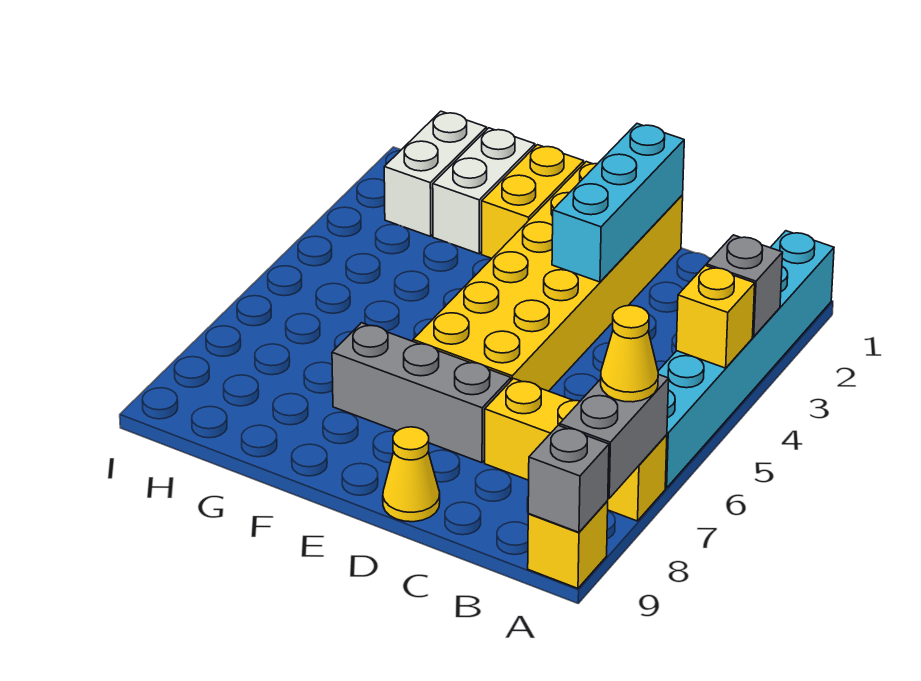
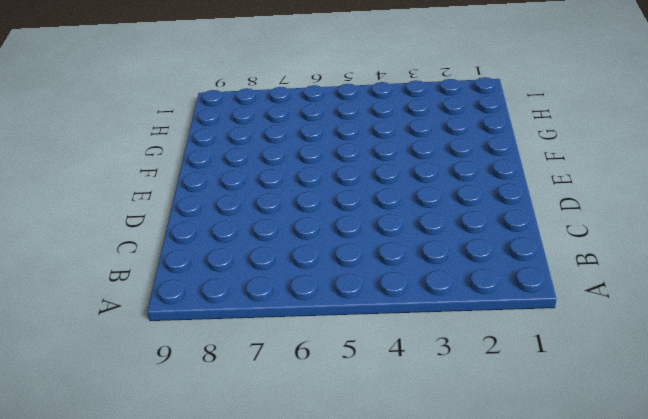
none -> cyan 1x6 brick [658,231,834,488]
none -> yellow 1x3 brick [485,379,667,521]
none -> yellow 1x1 brick [528,501,608,588]

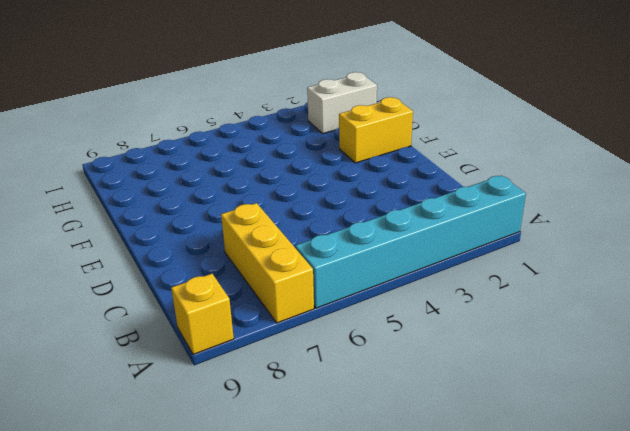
none -> yellow 2x6 brick [413,162,683,391]
none -> grey 1x3 brick [332,323,511,463]
none -> yellow 1x1 cone [383,427,440,522]

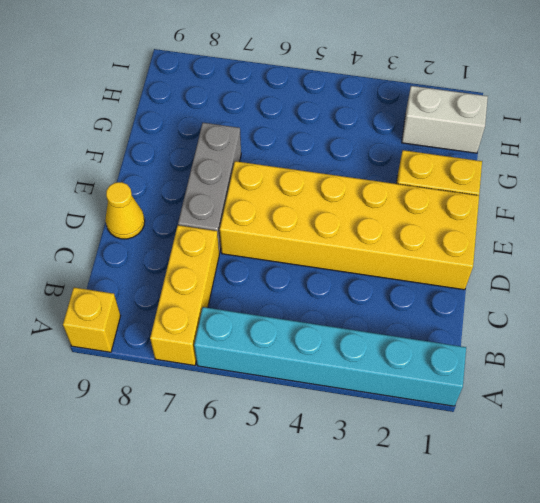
none -> white 1x2 brick [433,128,535,254]
none -> grey 1x1 brick [706,235,783,337]
none -> yellow 1x1 brick [676,266,755,368]

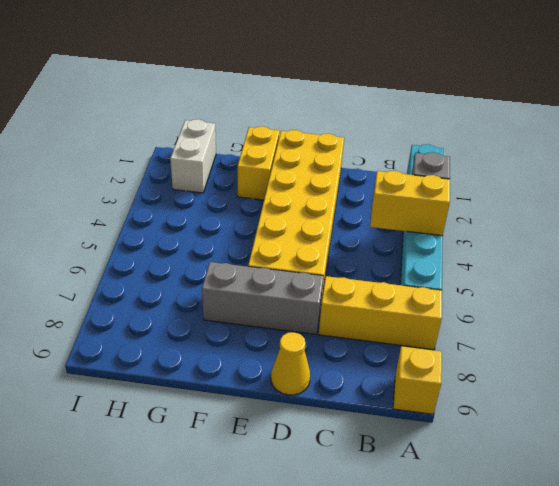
yellow 1x2 brick [370,171,450,236] -> yellow 1x1 brick [676,266,755,368]
none -> white 1x2 brick [433,128,535,254]
none -> grey 1x2 brick [560,374,669,498]
none -> grey 1x1 brick [528,425,609,532]

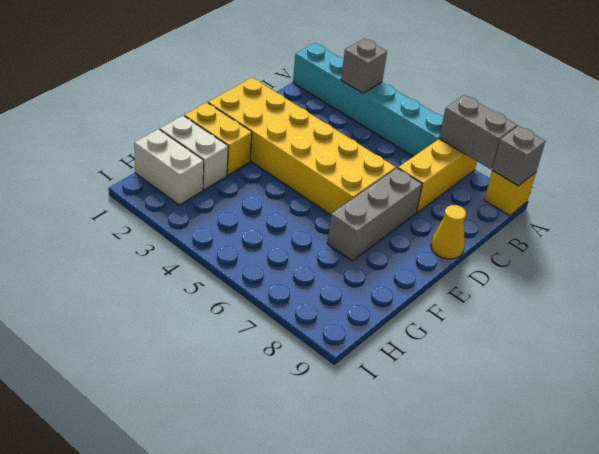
none -> yellow 1x1 brick [676,266,755,368]
none -> cyan 1x3 brick [552,124,684,282]
none -> yellow 1x1 cone [601,305,658,402]

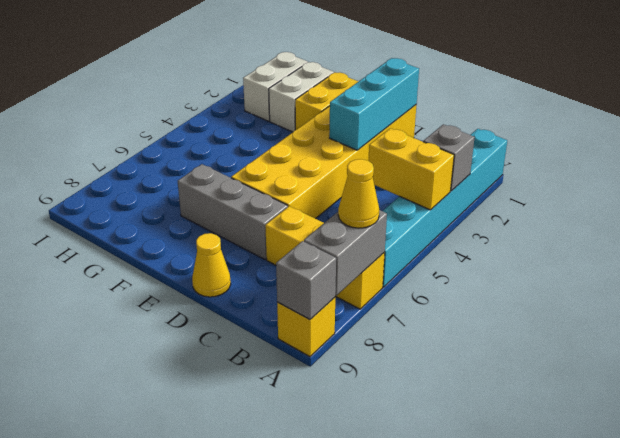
yellow 1x2 brick [368,128,454,210] -> yellow 1x1 brick [676,266,755,368]

